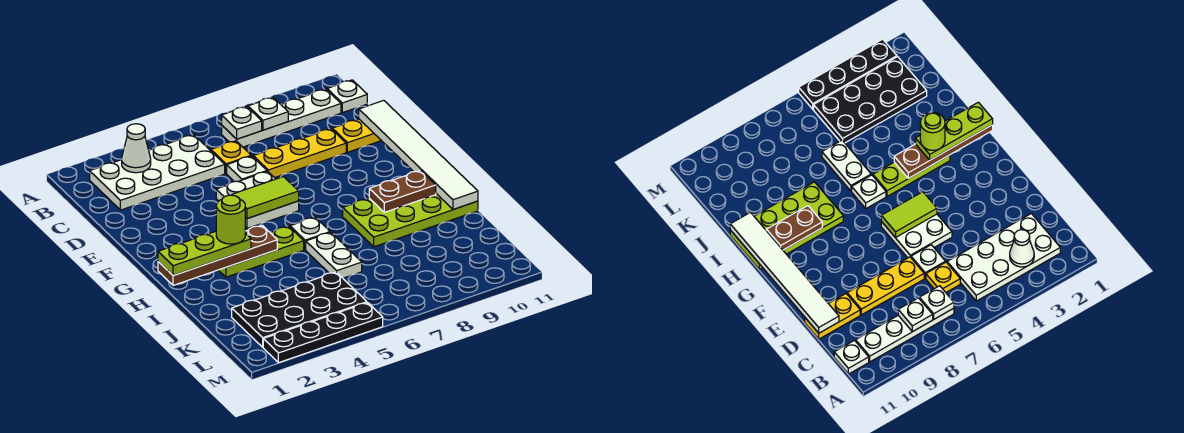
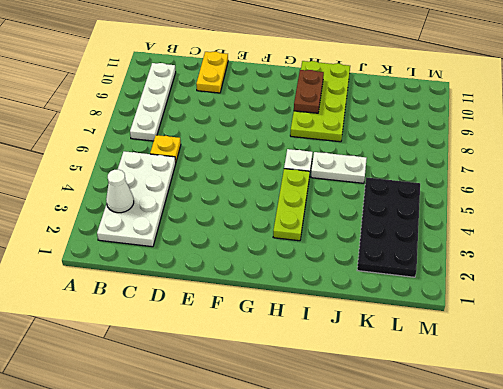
none -> white 1x1 plate [327,80,367,113]
none -> white 1x1 plate [227,156,267,182]
none -> yellow 1x3 plate [253,129,346,178]

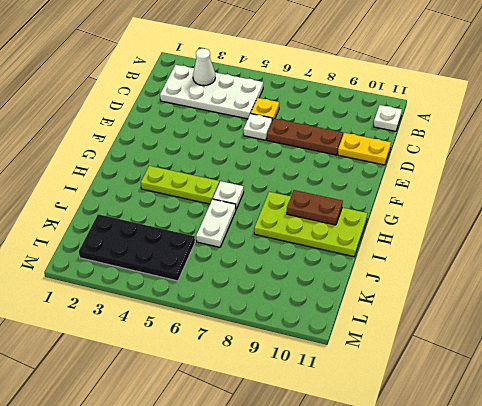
brown 1x3 plate [267,118,343,155] -> yellow 1x3 plate [253,129,346,178]
none -> white 1x4 plate [222,89,341,147]
none -> white 2x2 plate [216,171,299,228]
none -> black 1x4 plate [263,303,383,363]

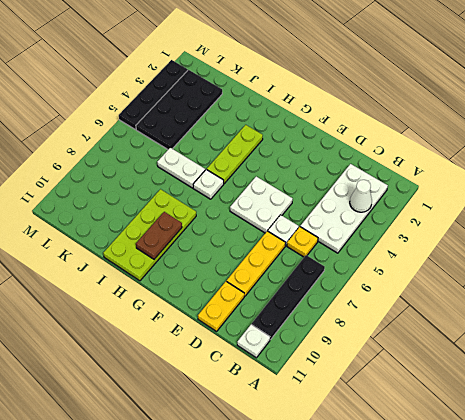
black 1x4 plate [252,255,325,340] -> white 1x4 plate [222,89,341,147]
none -> white 1x1 plate [222,106,262,139]
none -> white 1x1 plate [248,97,288,130]
none -> white 1x6 tile [359,100,478,209]

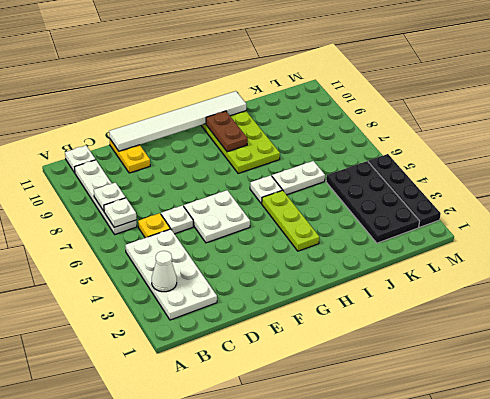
none -> yellow 1x3 plate [253,129,346,178]
none -> lime 1x2 tile [232,177,299,219]
none -> brown 1x4 plate [158,225,277,285]

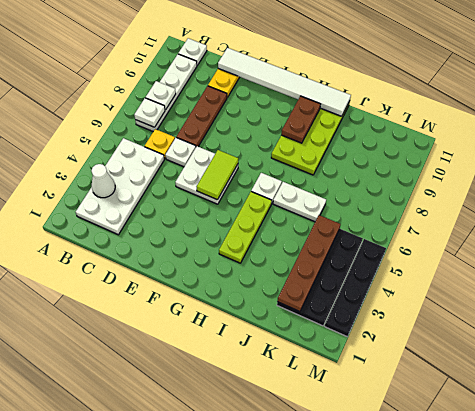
brown 1x3 plate [176,86,227,147] -> yellow 1x3 plate [253,129,346,178]
brown 1x4 plate [277,215,341,312] -> brown 1x4 plate moved to [158,225,277,285]
none -> lime 1x3 plate [158,231,251,276]
none -> lime 1x1 round brick [216,195,245,244]

